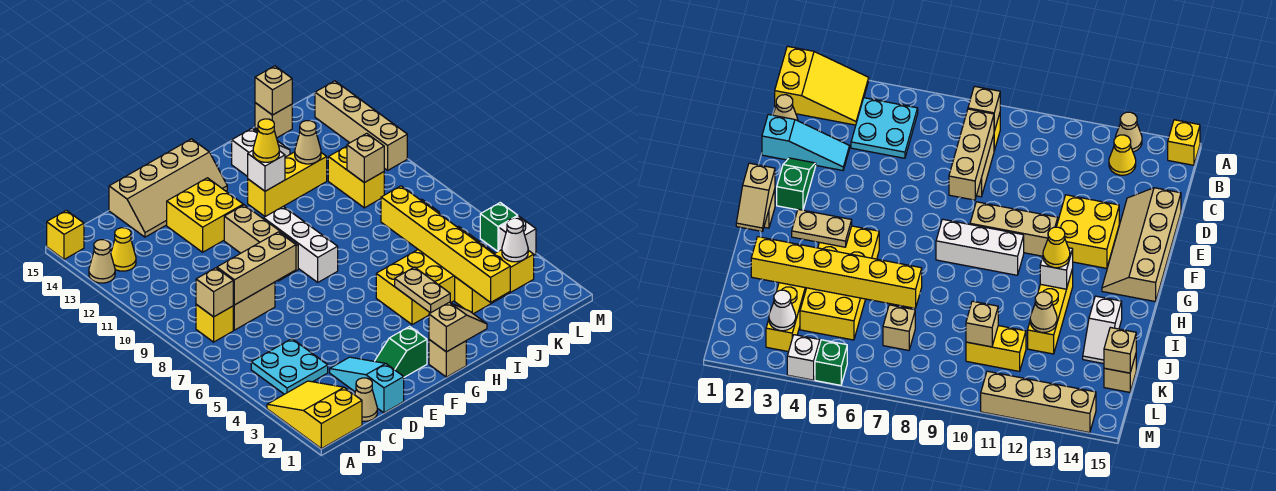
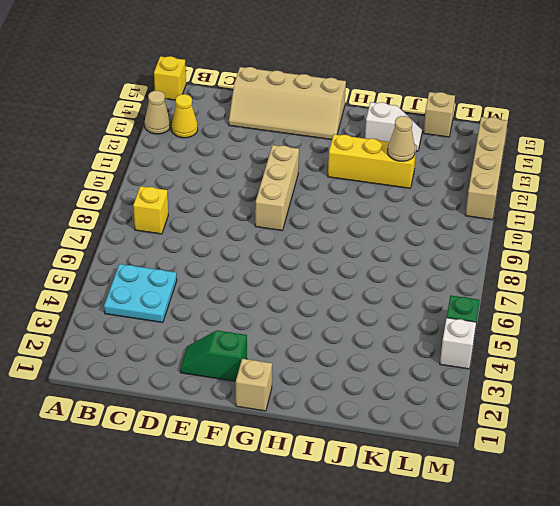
none -> yellow 2x3 slope [267,381,362,449]
none -> tan 1x1 cone [355,378,377,421]
none -> tan 1x2 brick [233,282,275,330]
none -> cyan 1x3 slope [330,357,404,413]

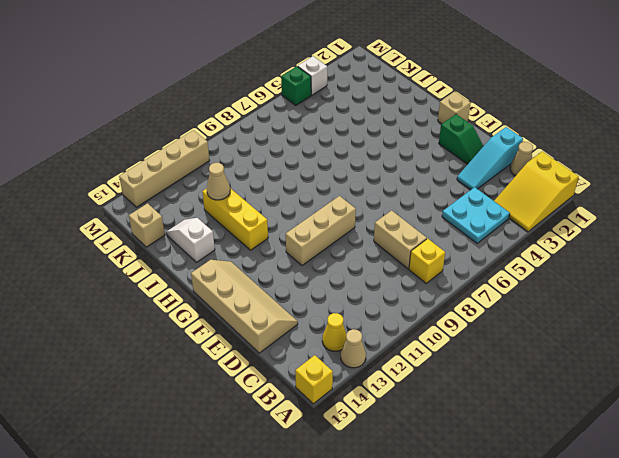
none -> yellow 2x2 brick [167,178,243,252]
none -> white 1x3 brick [264,206,338,282]
none -> yellow 2x4 brick [376,226,494,325]
none -> yellow 1x3 brick [455,250,534,314]

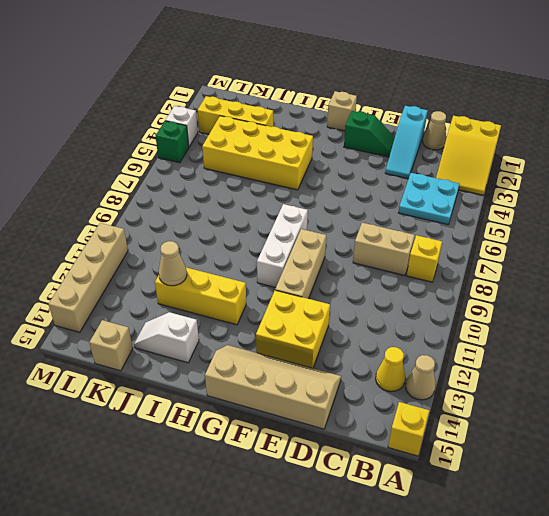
none -> tan 1x1 brick [883,305,915,350]
none -> yellow 1x2 brick [328,146,384,208]
none -> tan 1x1 brick [196,268,233,317]
none -> tan 1x3 brick [217,232,296,305]

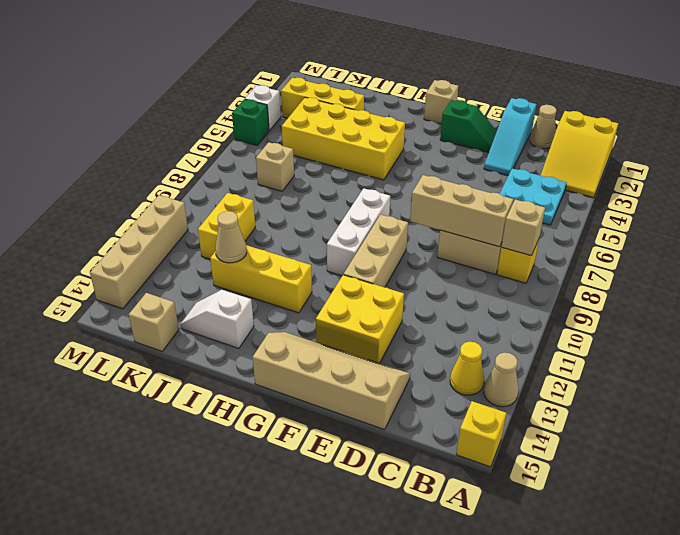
none -> tan 1x2 slope [429,302,487,352]
none -> tan 1x2 plate [395,267,450,313]
none -> white 1x1 brick [248,151,285,191]
none -> yellow 1x6 brick [381,186,510,302]

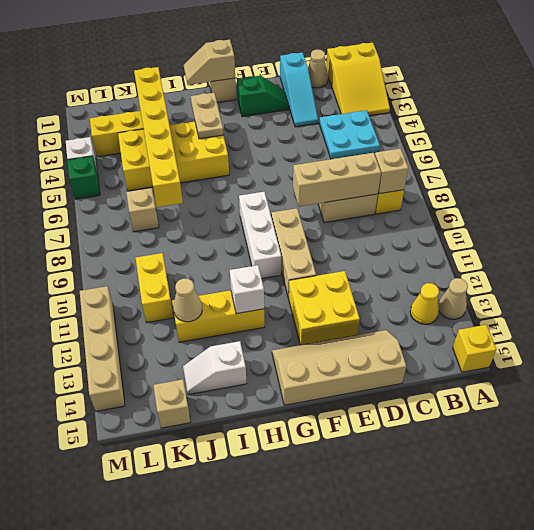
none -> tan 1x1 brick [347,133,384,183]
none -> tan 1x1 brick [255,66,292,115]
none -> white 1x1 cone [502,218,528,262]
none -> yellow 1x1 cone [253,119,279,162]

